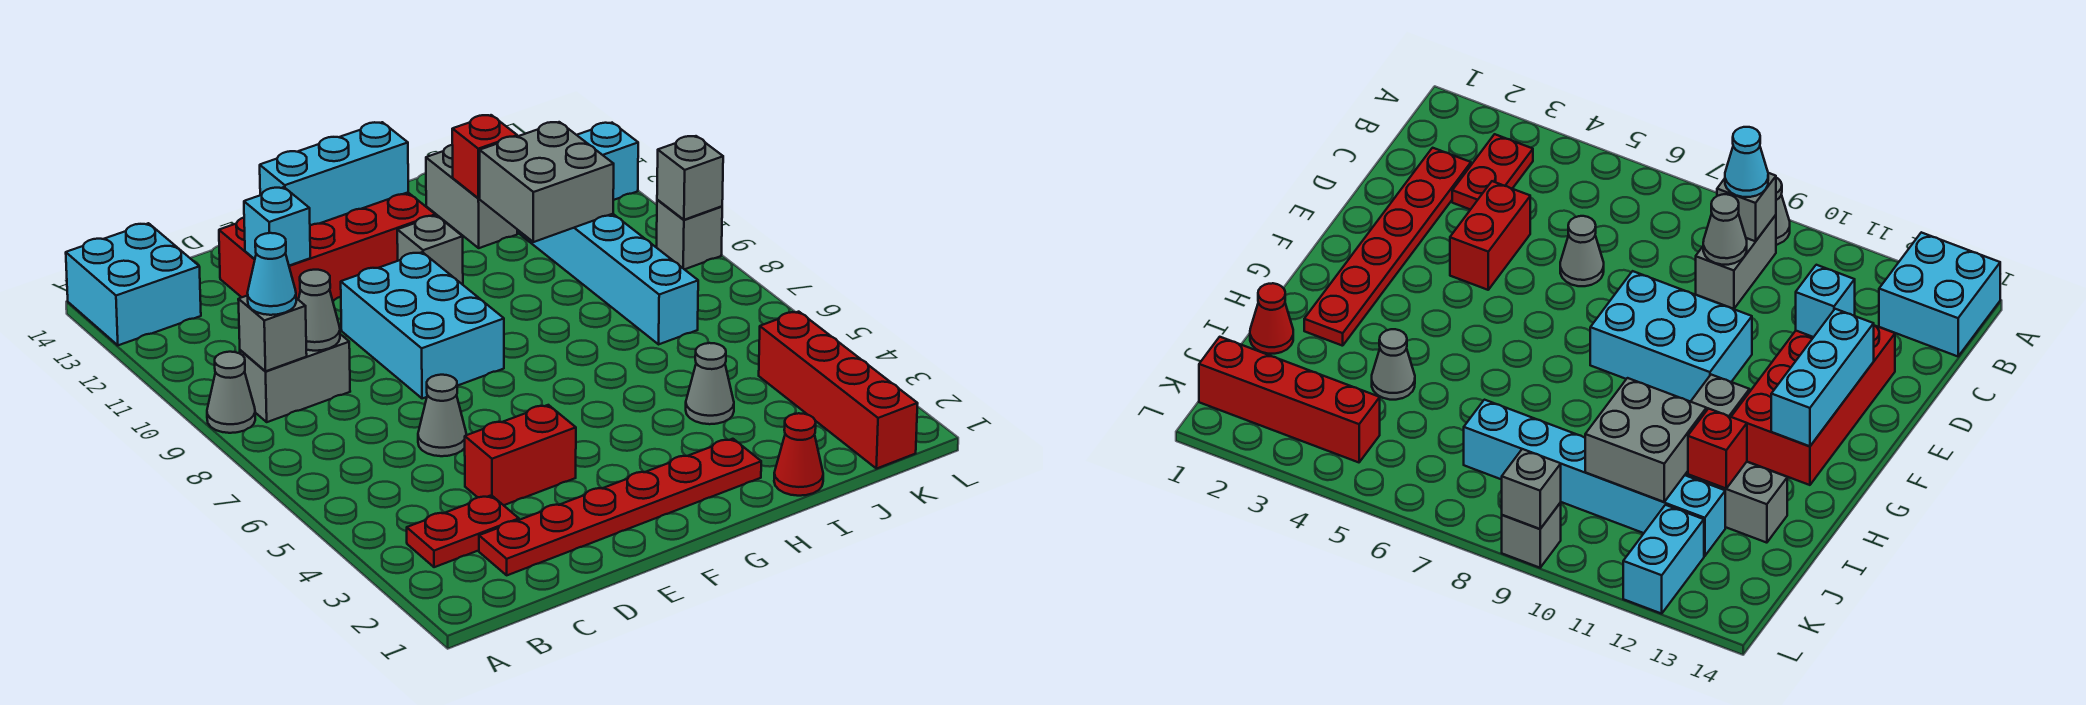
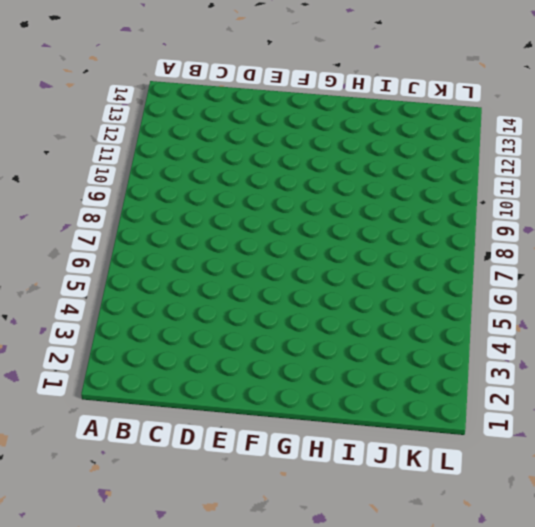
none -> grey 1x1 cone [207,352,255,433]
none -> cyan 2x2 brick [66,223,201,345]
none -> red 1x2 plate [407,495,519,567]

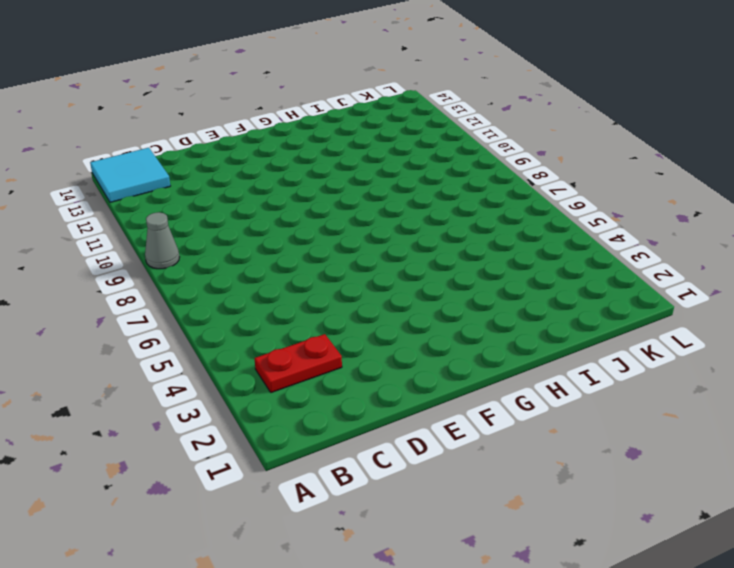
cyan 2x2 tile [90,148,170,202] -> cyan 2x2 brick [66,223,201,345]
none -> grey 1x2 brick [240,334,350,422]
none -> red 1x6 plate [479,439,761,575]
none -> red 1x2 brick [465,405,576,505]

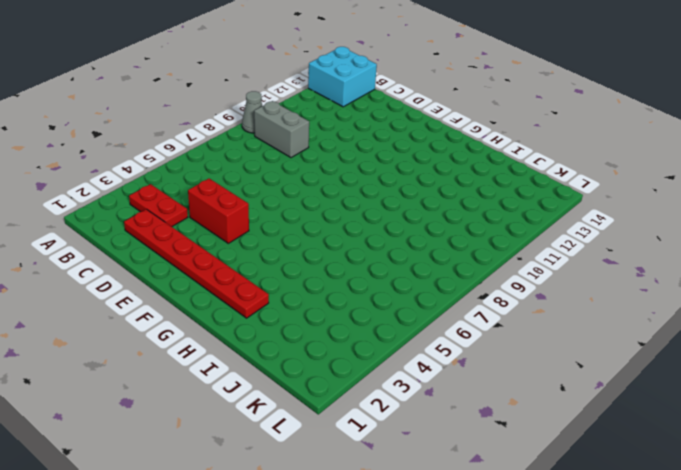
none -> grey 1x1 cone [418,375,467,456]
none -> red 2x4 brick [219,193,435,300]
none -> cyan 2x3 brick [341,252,504,399]

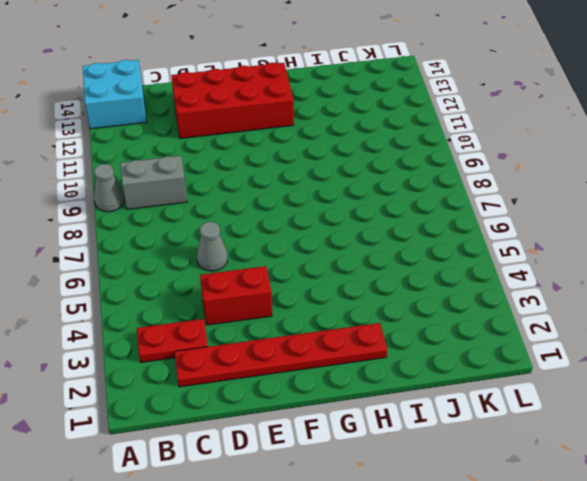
none -> cyan 2x3 brick [341,252,504,399]
none -> grey 1x1 brick [397,215,463,285]
none -> red 1x1 cone [774,413,823,496]

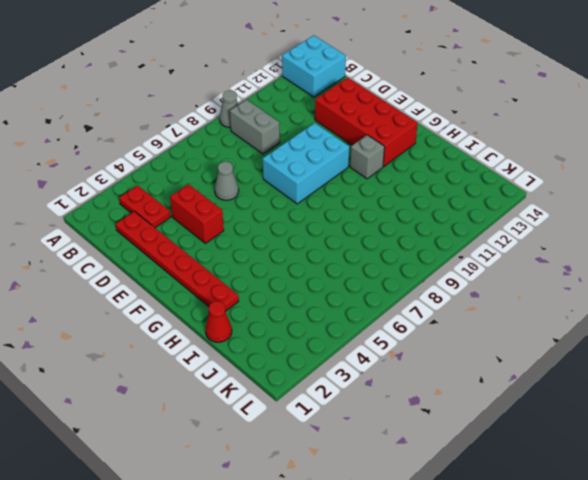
none -> grey 1x1 cone [686,343,734,424]
none -> grey 1x2 brick [426,145,517,248]
none -> cyan 1x6 brick [517,214,698,344]

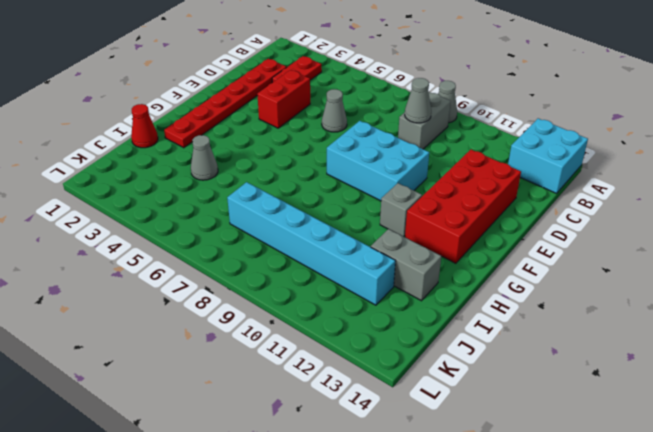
none -> red 1x4 brick [759,312,918,469]
none -> cyan 1x2 brick [577,123,638,200]
none -> grey 1x1 brick [657,200,722,269]

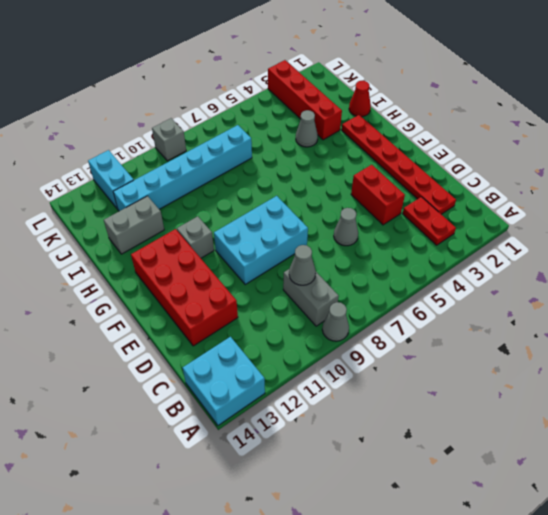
red 1x4 brick [268,60,342,140] -> red 1x4 brick turned to [759,312,918,469]
none -> grey 1x1 brick [238,295,307,371]
none -> cyan 1x1 brick [244,187,310,266]
none -> cyan 1x3 brick [260,122,408,225]

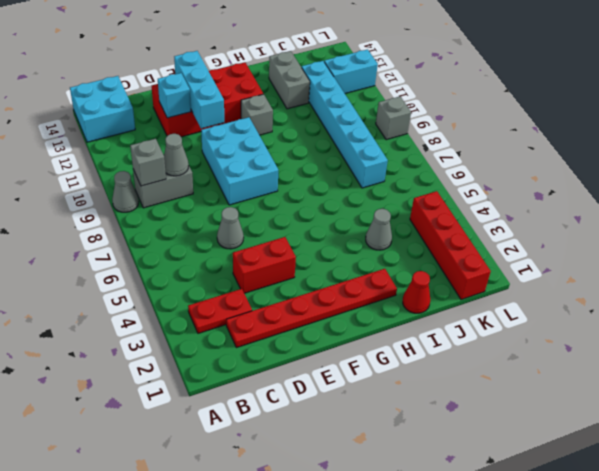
cyan 1x3 brick [174,51,224,129] -> cyan 1x3 brick turned to [260,122,408,225]
none -> grey 2x2 brick [480,122,614,242]
none -> red 1x1 brick [452,115,517,198]
none -> grey 1x1 brick [657,136,723,220]

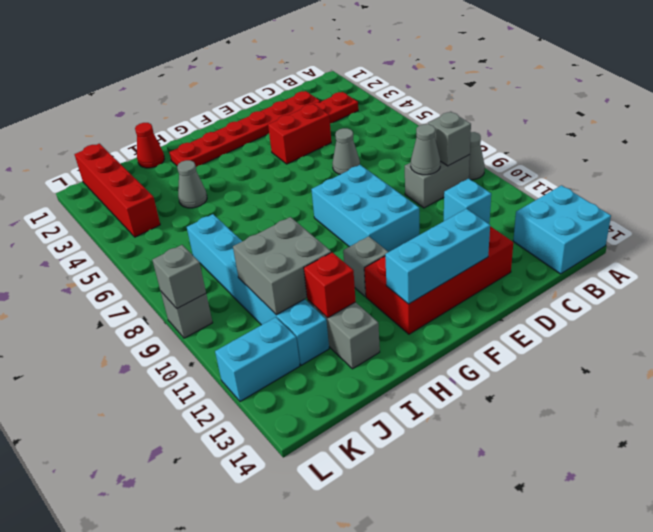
none -> cyan 1x1 cone [248,233,296,315]

